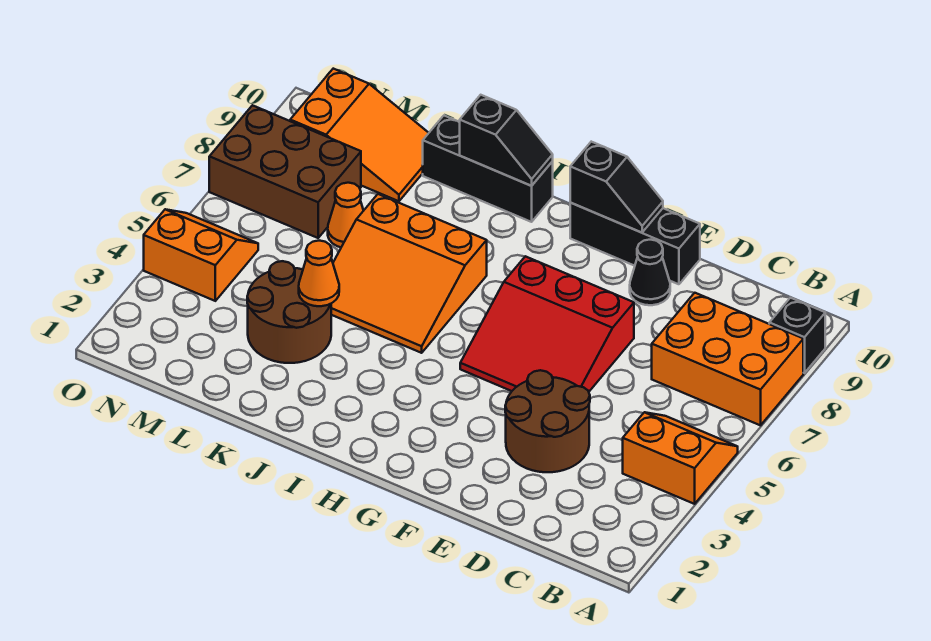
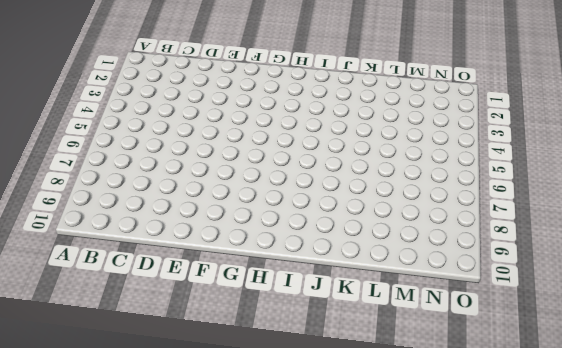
none -> orange 2x2 slope [623,412,738,504]
none -> orange 2x3 brick [652,293,803,425]
none -> black 1x1 brick [769,298,825,373]

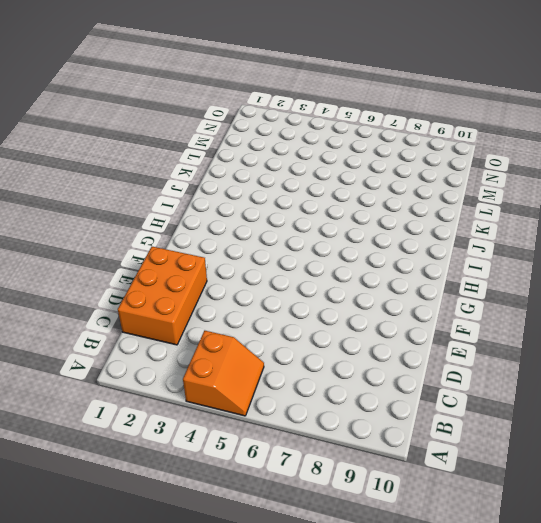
orange 2x3 brick [118,247,207,345] -> orange 2x3 brick moved to [652,293,803,425]
none -> black 1x1 brick [769,298,825,373]
none -> brown 2x2 round brick [505,370,590,472]
none -> red 3x3 slope [460,256,634,391]

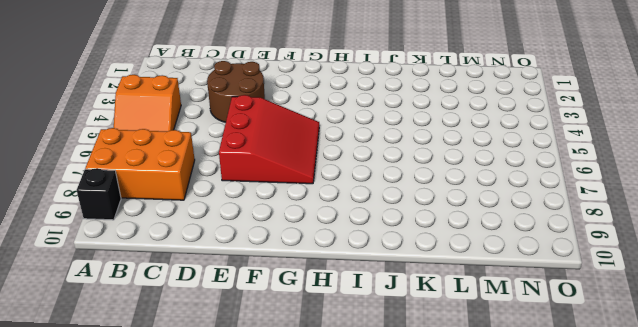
red 3x3 slope [219,95,319,184] -> red 3x3 slope turned to [460,256,634,391]
none -> black 1x1 cone [630,240,670,305]
none -> black 1x3 brick [570,203,700,284]
none -> orange 3x3 slope [331,194,487,353]

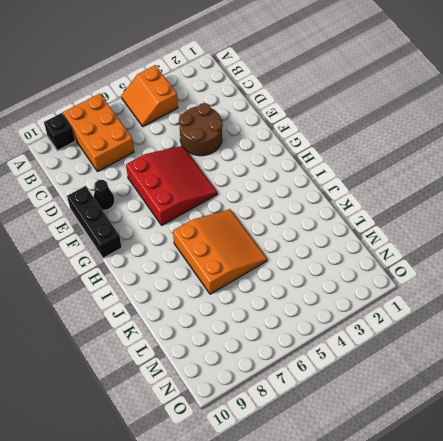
none -> black 1x3 brick [423,116,553,222]
none -> brown 2x2 round brick [247,261,331,363]
none -> orange 1x1 cone [328,183,364,247]

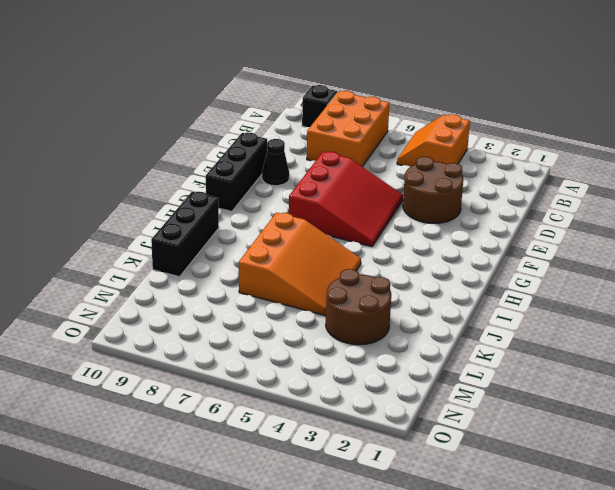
none -> orange 1x1 cone [328,183,364,247]
none -> orange 2x3 slope [290,69,428,201]
none -> brown 2x3 brick [209,105,361,238]

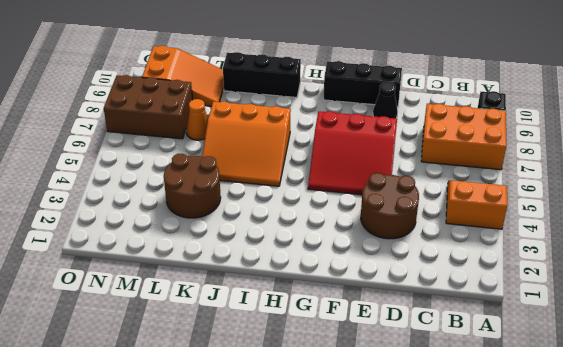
none -> orange 2x2 slope [144,209,258,301]
none -> black 1x2 slope [570,142,663,233]
none -> black 1x2 slope [460,95,553,186]

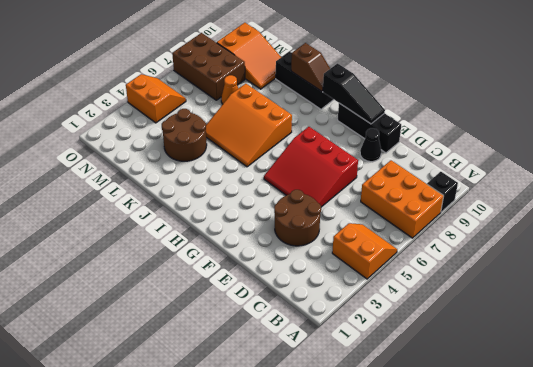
black 1x3 slope [323,64,385,124] -> black 1x2 slope [570,142,663,233]
brown 1x2 slope [291,43,330,91] -> black 1x2 slope [460,95,553,186]
none -> orange 1x1 cone [299,241,339,306]

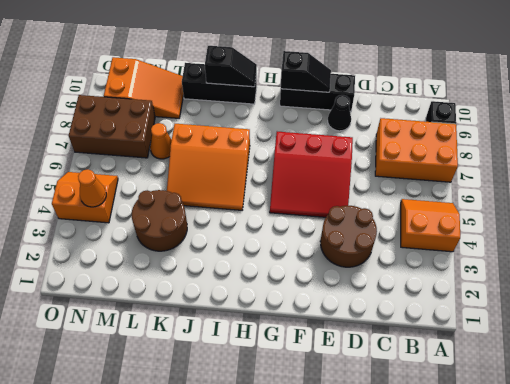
orange 1x1 cone [78,169,106,207] -> orange 1x1 cone moved to [299,241,339,306]

